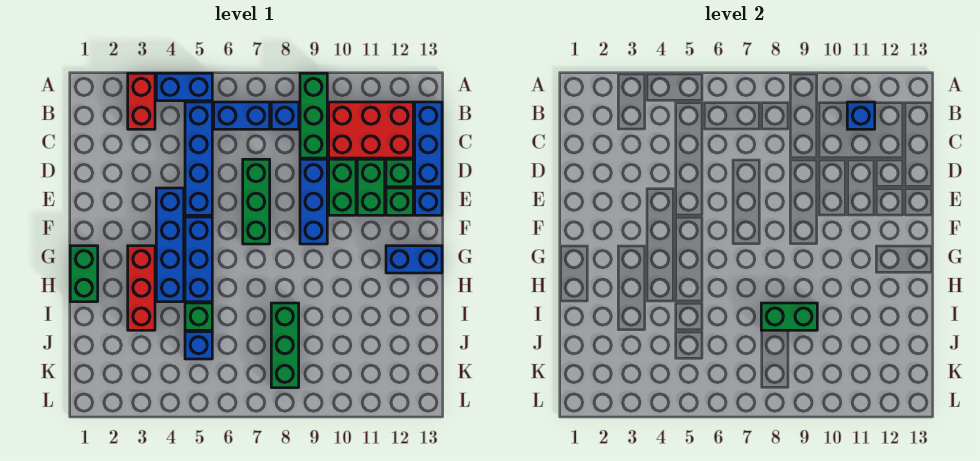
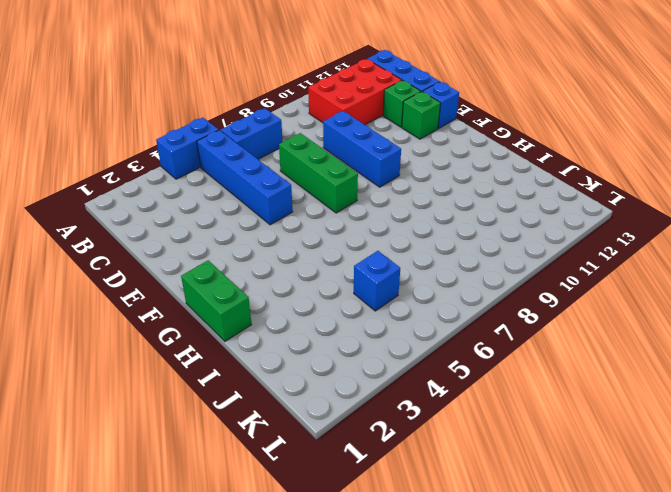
none -> red 1x2 brick [128,73,155,129]
none -> green 1x3 brick [300,73,327,158]
none -> blue 1x1 brick [271,102,299,129]

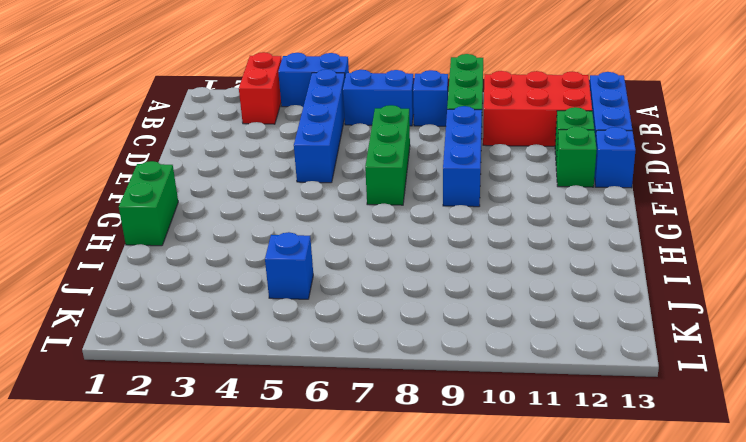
none -> green 1x2 brick [329,159,356,215]
none -> green 1x2 brick [357,159,385,215]
none -> blue 1x4 brick [156,188,184,302]

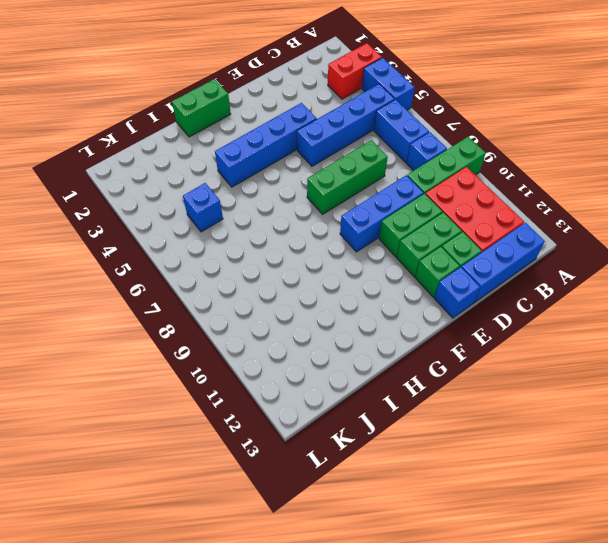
none -> blue 1x3 brick [185,217,212,302]
none -> red 1x3 brick [128,246,155,330]
none -> blue 1x2 brick [386,246,442,273]

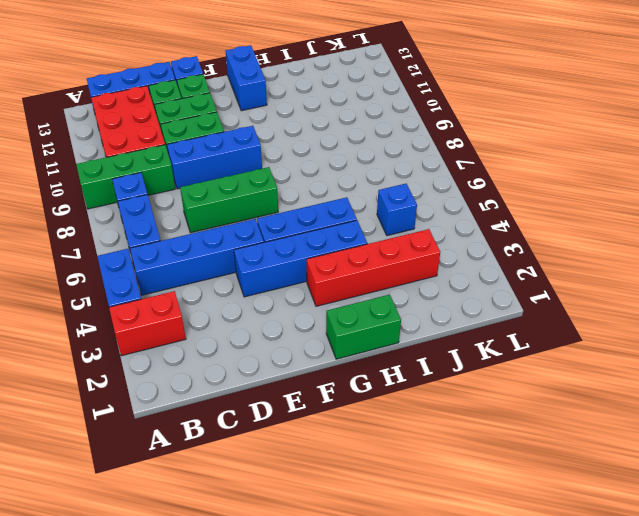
red 1x4 brick [307,229,440,306] -> red 1x3 brick [128,246,155,330]
none -> green 1x1 brick [185,303,212,330]
none -> green 1x3 brick [271,303,299,388]
none -> blue 1x1 brick [847,102,875,129]

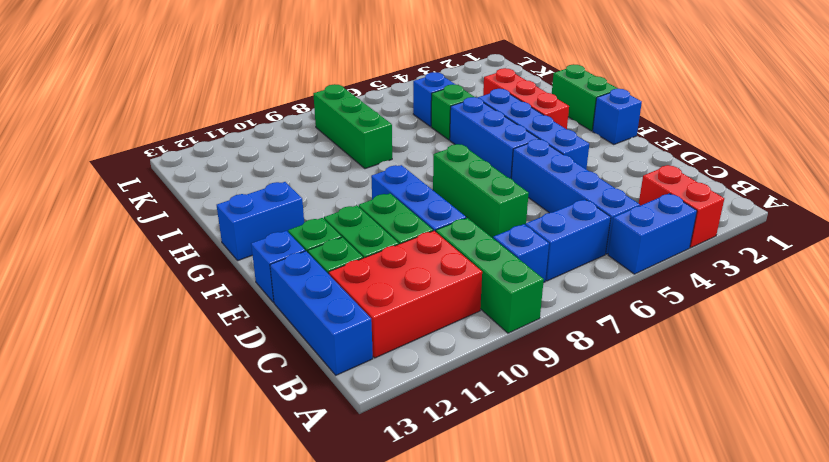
blue 1x1 brick [593,89,642,145] -> blue 1x1 brick moved to [847,102,875,129]
none -> green 1x2 brick [761,303,817,330]

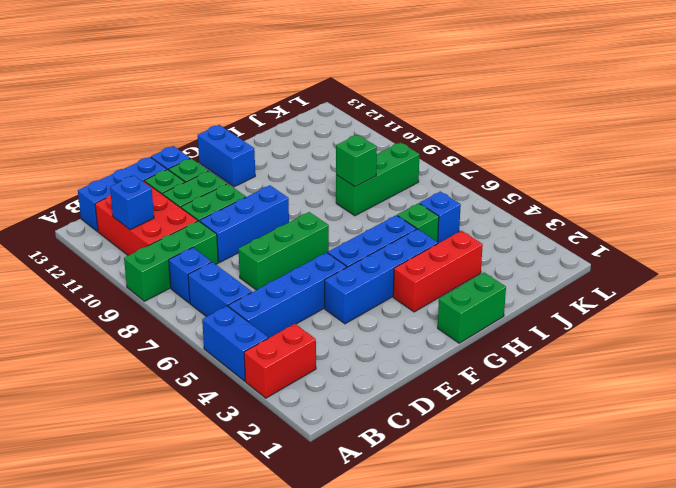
green 1x1 brick [336,135,377,187] -> green 1x2 brick [761,303,817,330]

